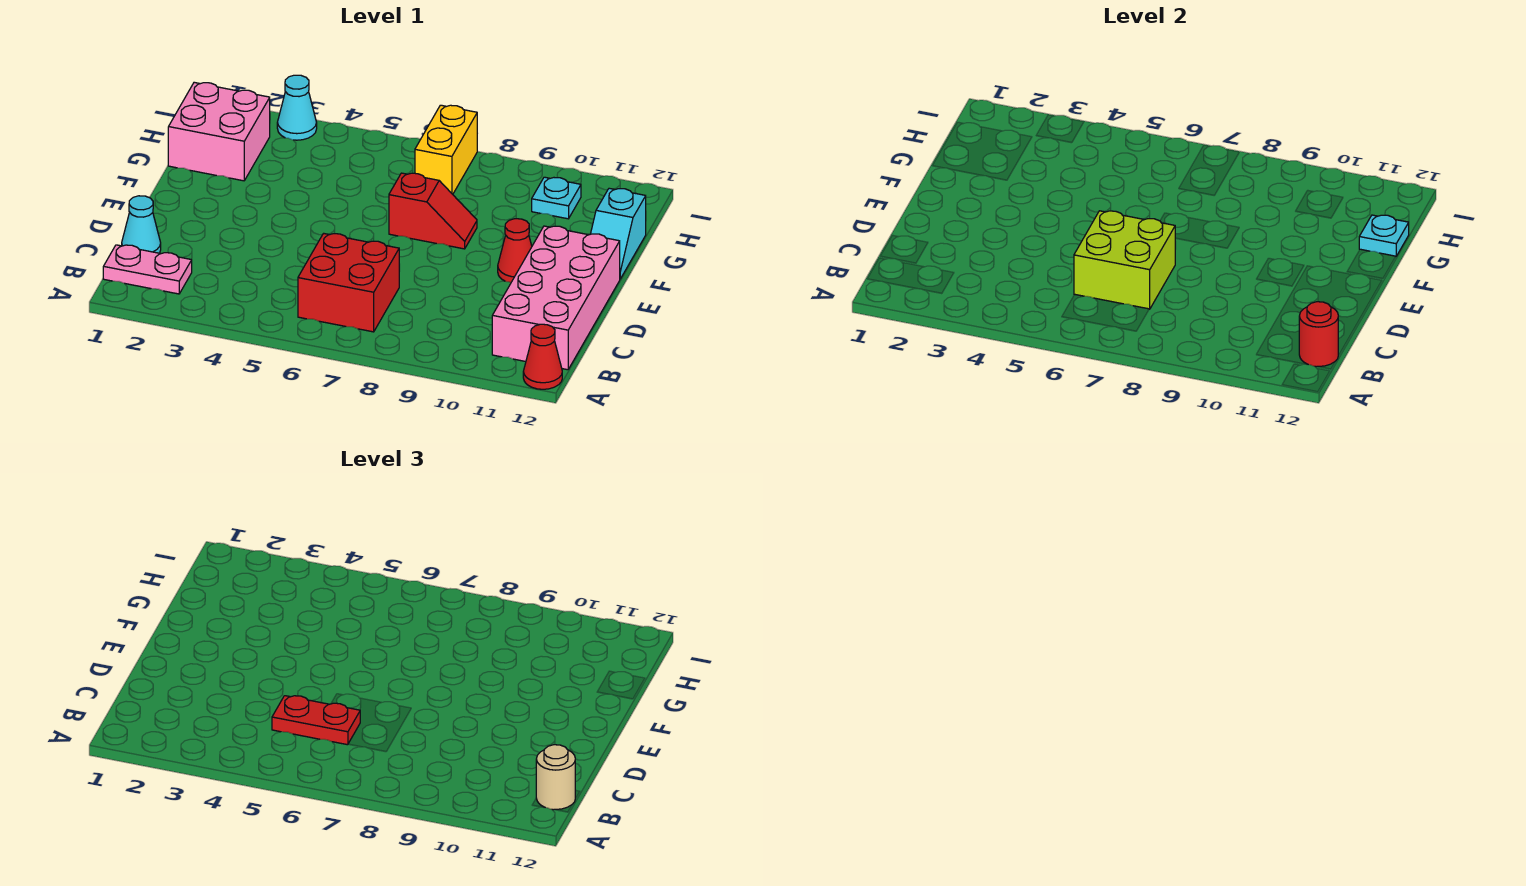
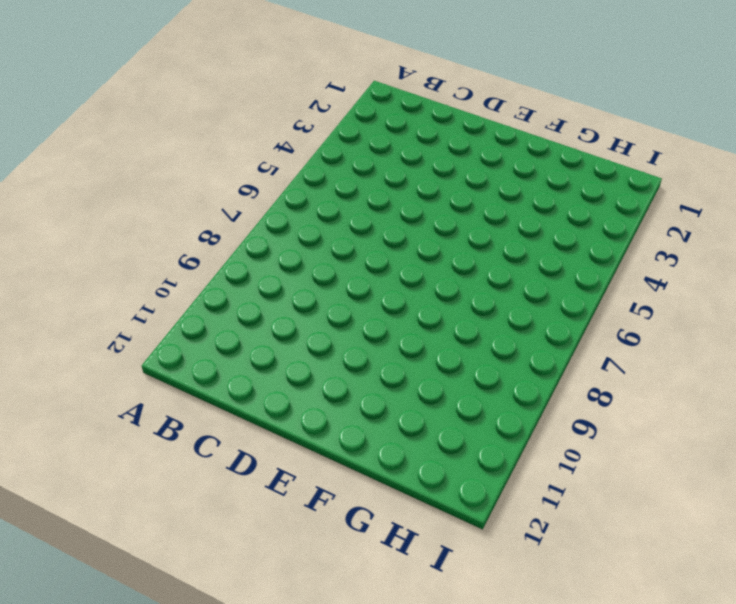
none -> red 1x1 cone [523,324,562,389]
none -> pink 1x2 plate [103,245,192,294]
none -> red 2x2 brick [298,233,399,332]

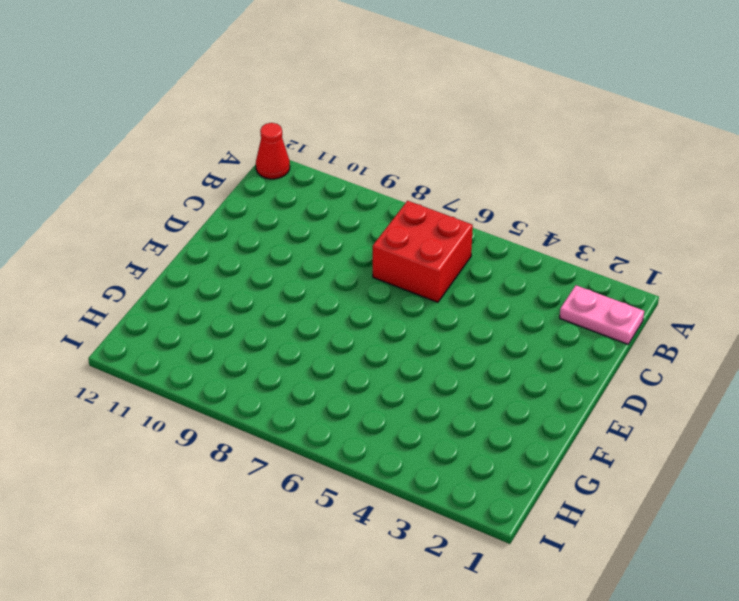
none -> pink 2x4 brick [492,226,620,370]
none -> cyan 1x1 cone [122,196,161,253]
none -> red 1x1 cone [498,219,532,282]

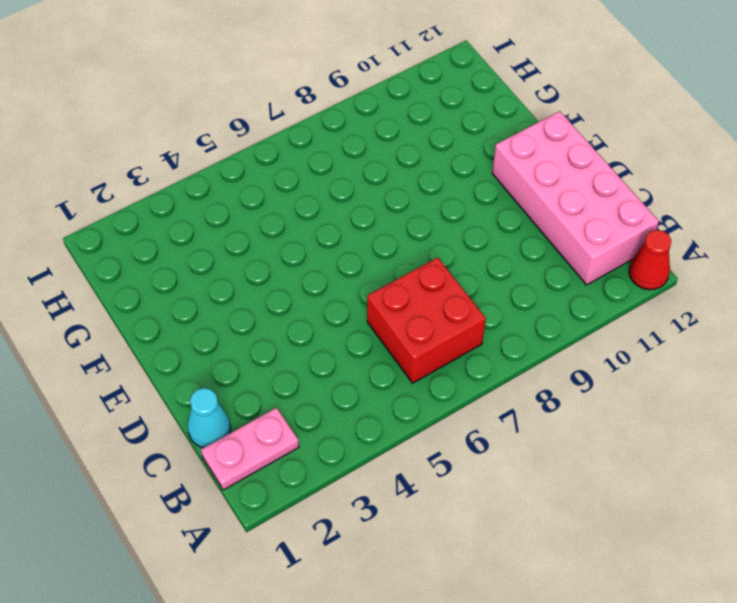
none -> red 1x1 cone [498,219,532,282]
none -> red 1x2 slope [389,173,477,249]
none -> cyan 1x2 slope [591,188,646,279]

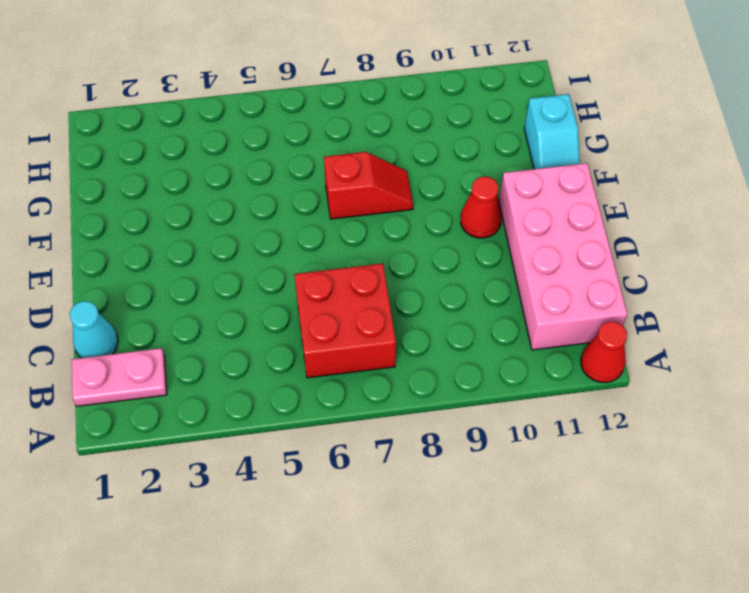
none -> pink 2x2 brick [168,82,270,181]
none -> yellow 1x2 brick [415,105,477,194]
none -> cyan 1x1 plate [532,177,581,219]

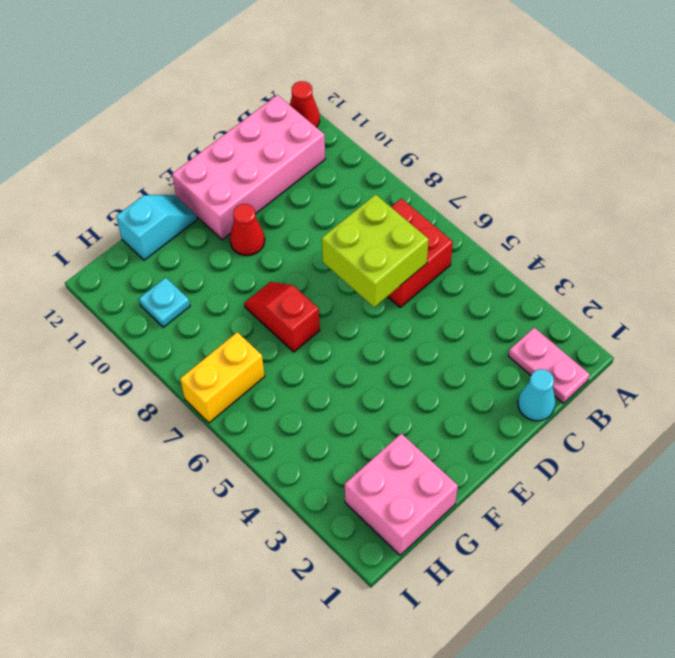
none -> cyan 1x1 cone [277,75,317,140]
none -> red 1x1 round brick [1299,302,1338,367]
none -> cyan 1x1 plate [1359,215,1409,256]

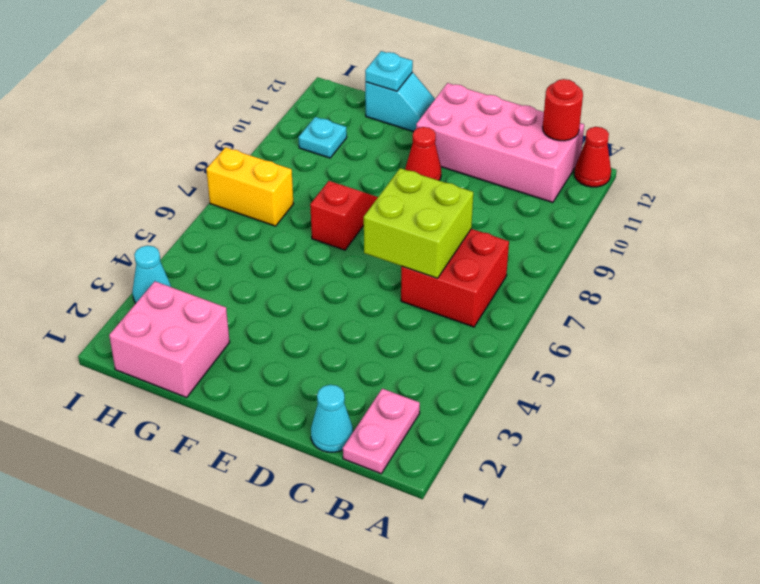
none -> tan 1x1 round brick [536,745,575,810]
none -> red 1x2 plate [272,696,360,745]

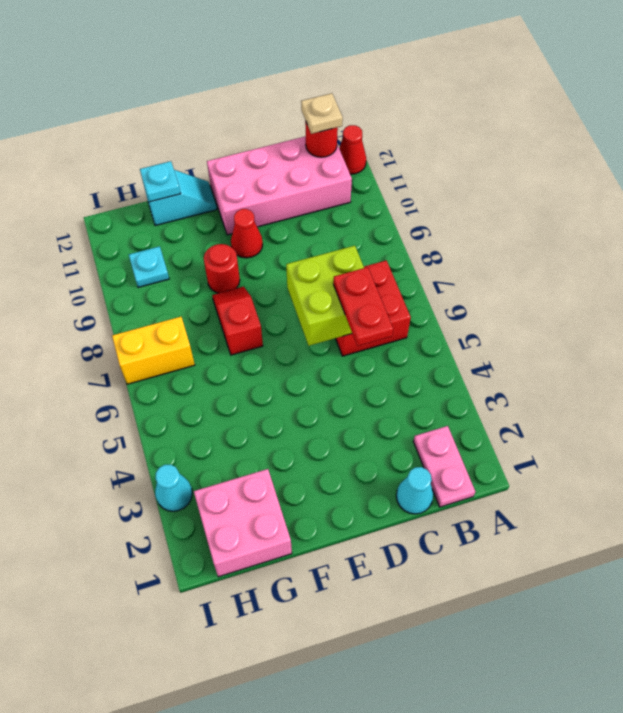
tan 1x1 plate [301,93,343,134] -> tan 1x1 round brick [536,745,575,810]
red 1x1 round brick [204,244,240,293] -> none

